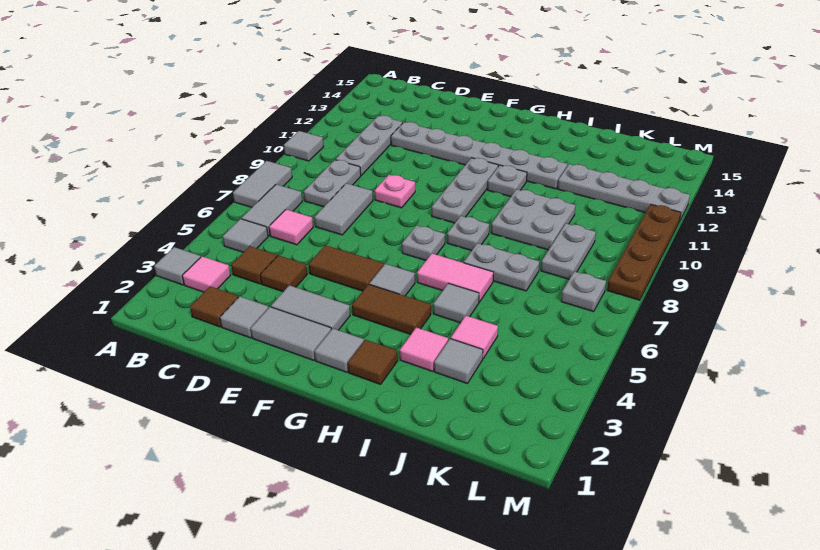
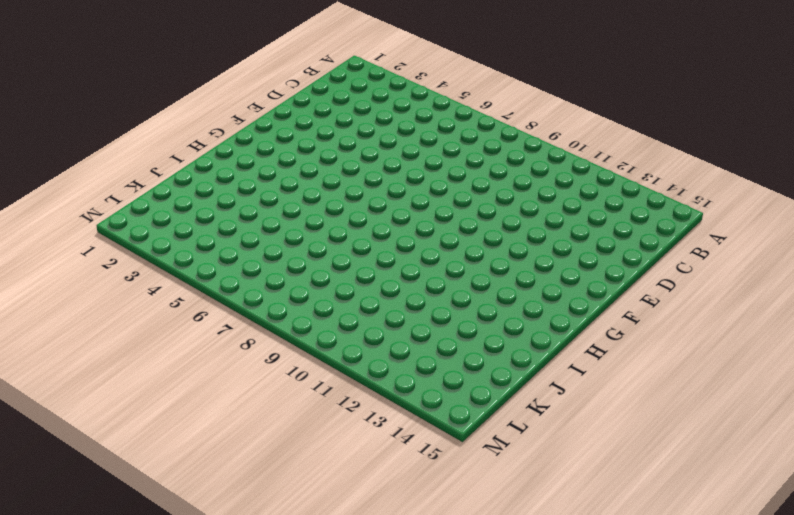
none -> grey 1x1 tile [154,247,201,285]
none -> grey 1x2 tile [233,161,292,207]
none -> grey 1x1 tile [284,131,324,161]
none -> pink 1x1 tile [182,256,231,292]

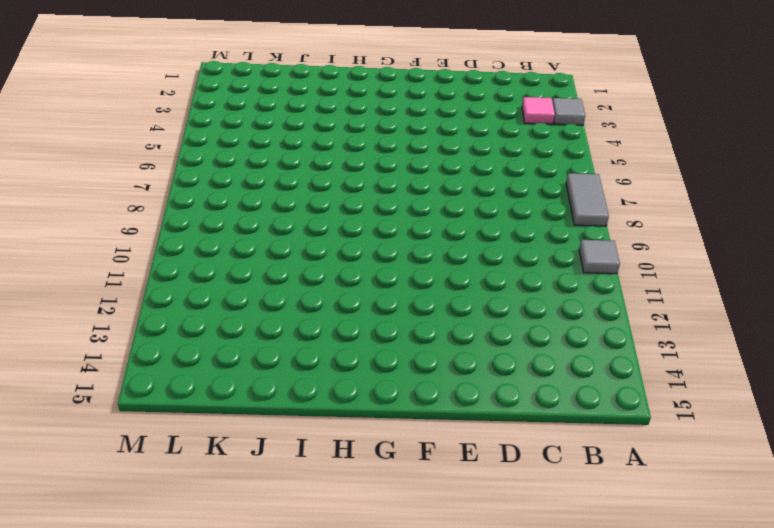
none -> grey 1x1 tile [223,219,268,252]
none -> grey 1x2 tile [241,184,302,236]
none -> brown 1x1 tile [190,286,238,327]
none -> brown 1x1 tile [231,246,277,284]

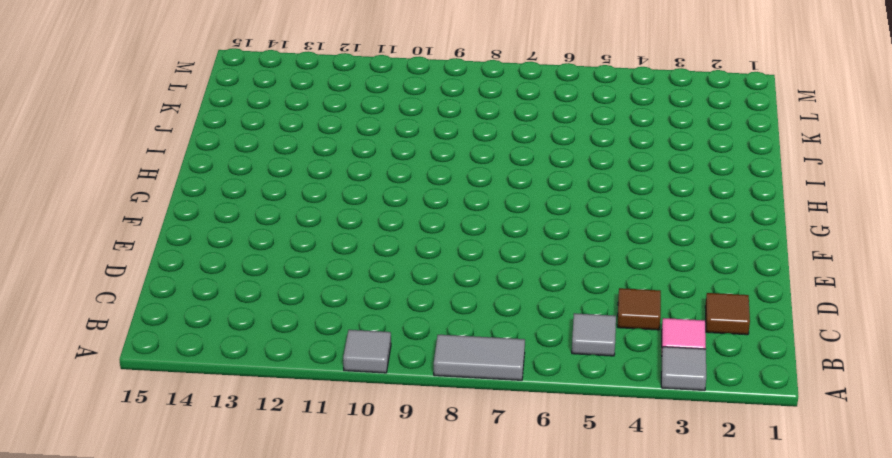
none -> grey 1x2 tile [241,184,302,236]
none -> pink 1x1 tile [269,210,313,245]
none -> grey 1x2 plate [304,160,361,207]
none -> grey 1x3 plate [335,116,402,175]

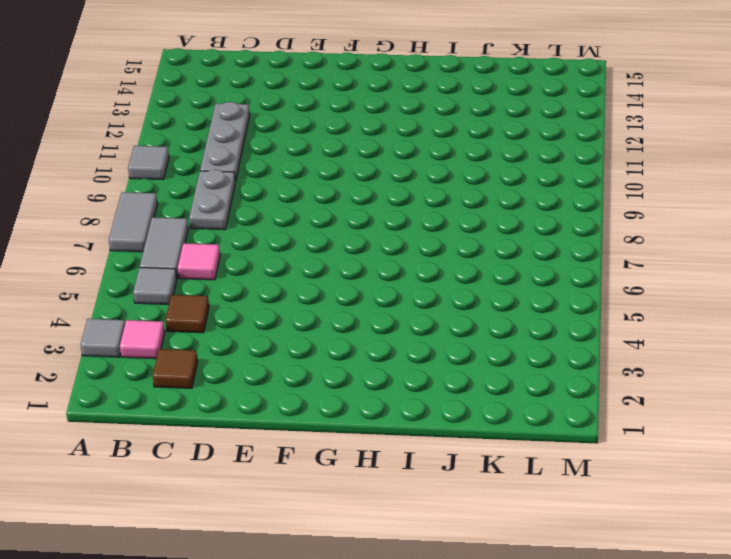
none -> grey 1x1 tile [220,296,269,338]
none -> brown 1x1 tile [260,255,307,292]
none -> grey 1x2 tile [315,183,373,235]
none -> grey 1x6 plate [391,122,568,189]

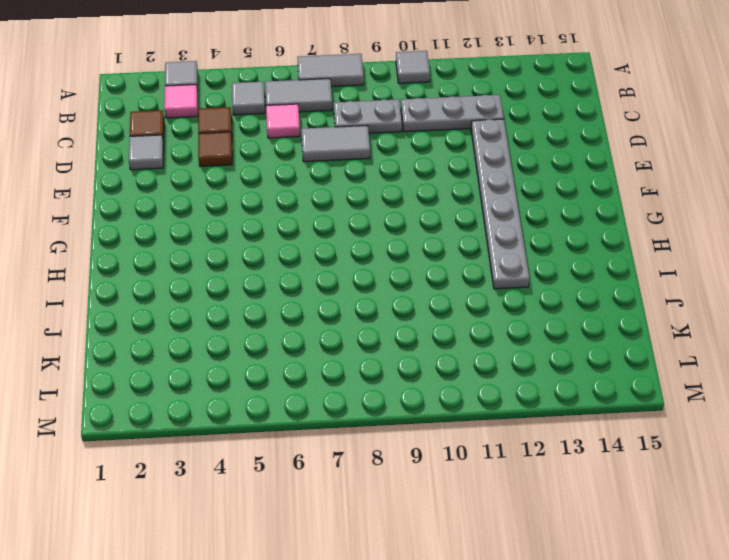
none -> grey 1x2 tile [251,307,331,361]
none -> grey 1x2 tile [271,285,350,330]
none -> brown 1x2 tile [309,245,384,291]
none -> pink 1x1 plate [375,175,415,208]

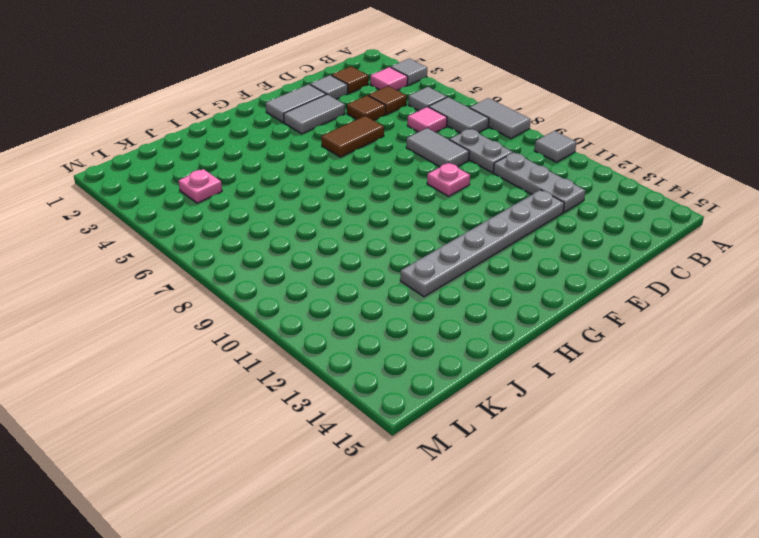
pink 1x1 plate [179,169,222,203] -> none
none -> grey 1x1 tile [314,329,364,372]
none -> brown 1x2 tile [352,284,431,334]
none -> grey 1x1 tile [369,264,415,296]
none -> grey 1x1 plate [402,225,445,260]

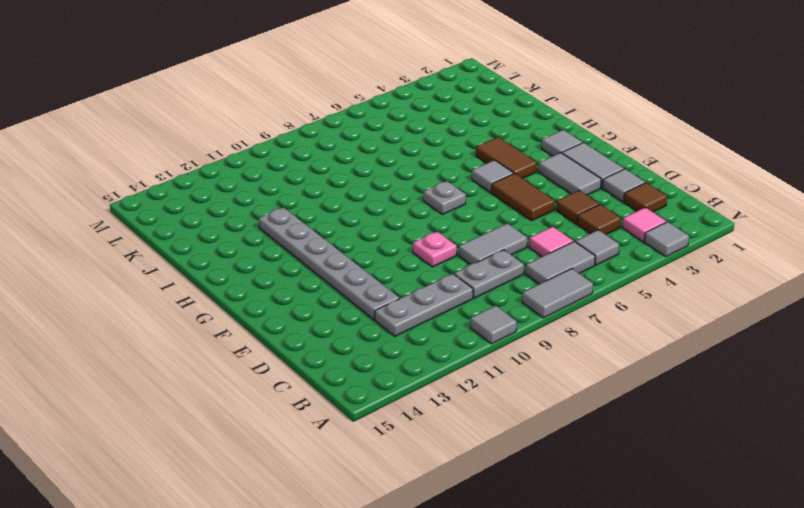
none -> grey 1x3 plate [432,158,498,223]
none -> brown 1x1 tile [348,340,398,384]
none -> pink 1x2 tile [417,254,493,302]
none -> grey 1x1 plate [447,216,489,251]

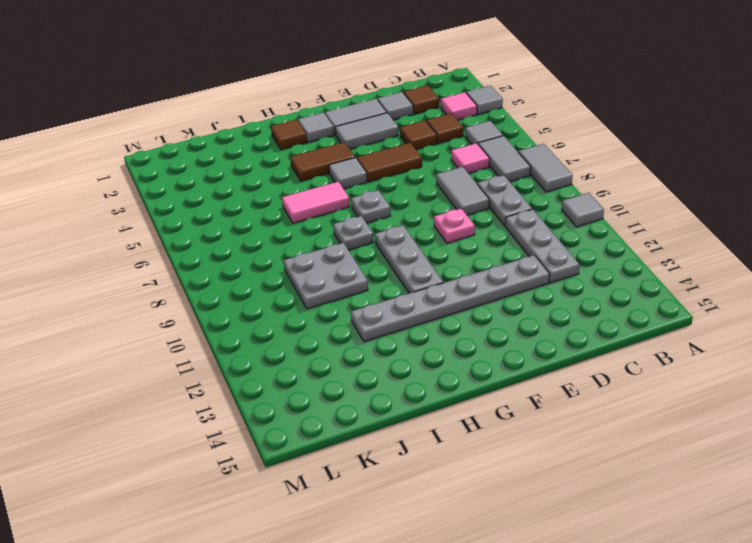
none -> grey 1x1 plate [487,165,527,197]
none -> pink 1x1 tile [400,327,448,371]
none -> grey 1x1 tile [433,283,479,323]
none -> grey 1x2 plate [464,243,539,291]

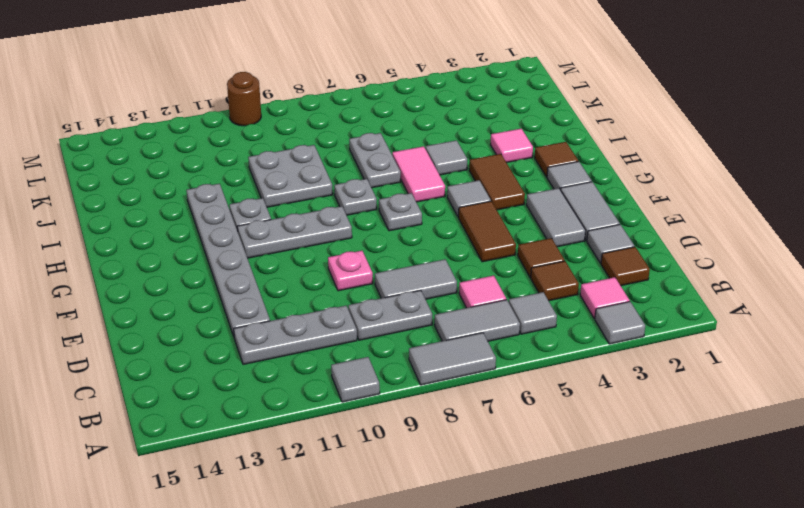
brown 1x1 round brick [227,72,261,126] -> brown 1x4 plate [607,204,681,300]
none -> grey 1x1 tile [434,339,483,384]
none -> pink 1x1 tile [451,316,498,358]
none -> grey 1x4 plate [558,164,690,220]
none -> grey 1x2 plate [541,224,596,279]

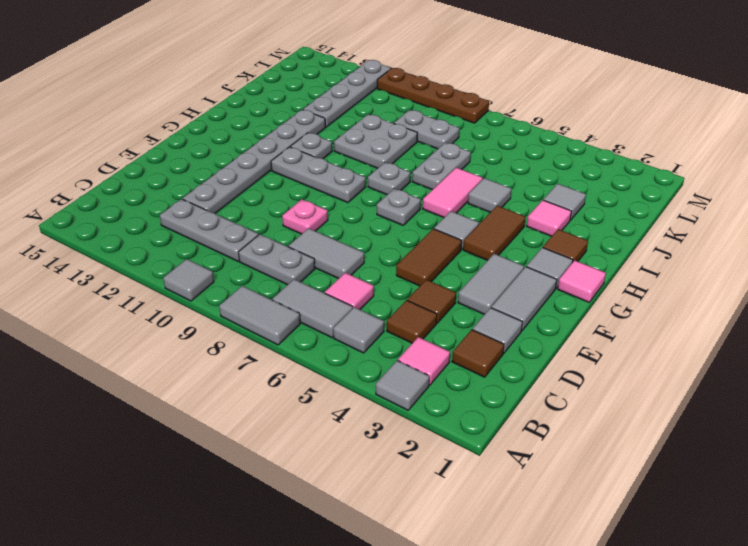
pink 1x1 tile [558,260,606,302] -> pink 1x1 tile moved to [451,316,498,358]
none -> grey 1x1 plate [561,271,606,312]

